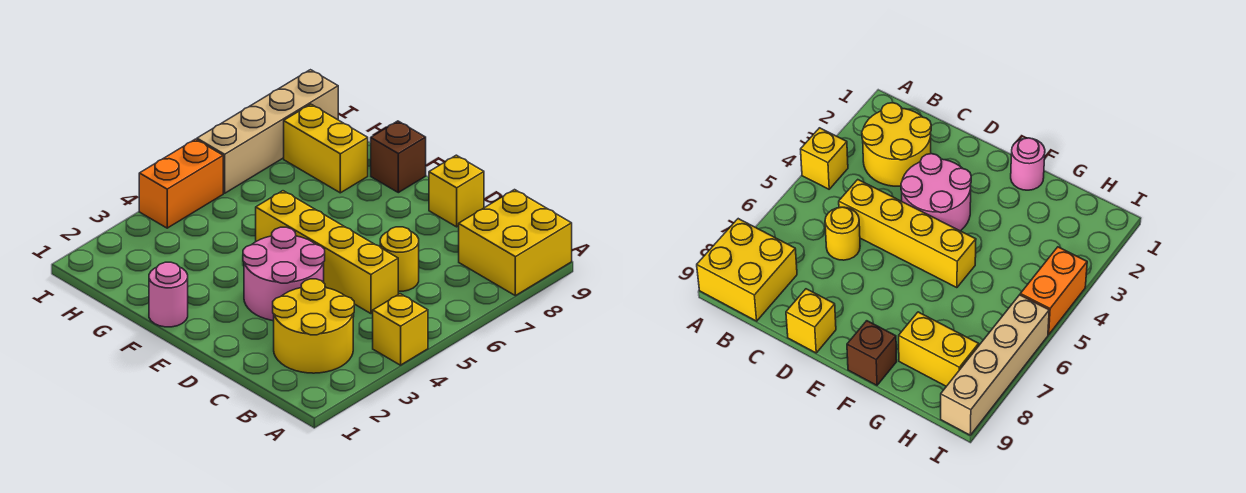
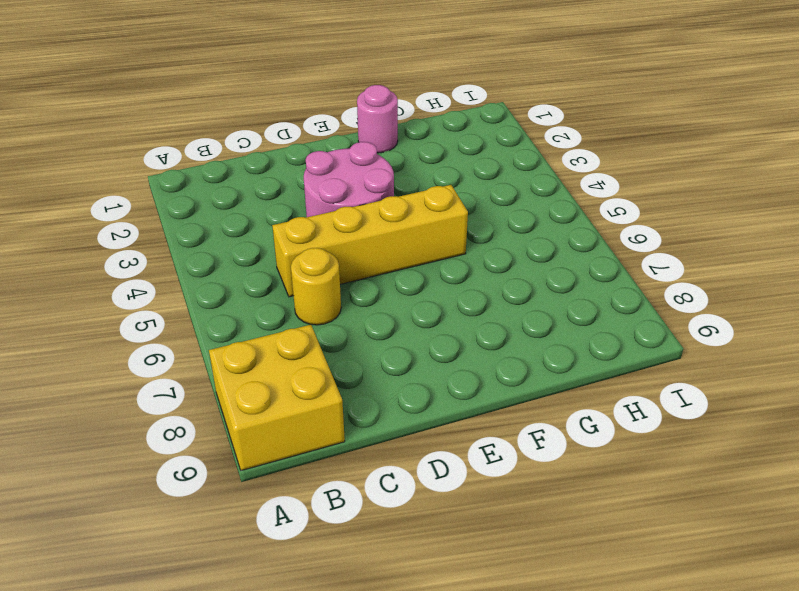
none -> yellow 1x1 brick [373,294,428,365]
none -> yellow 2x2 round brick [273,279,354,373]
none -> yellow 1x1 brick [429,155,484,227]

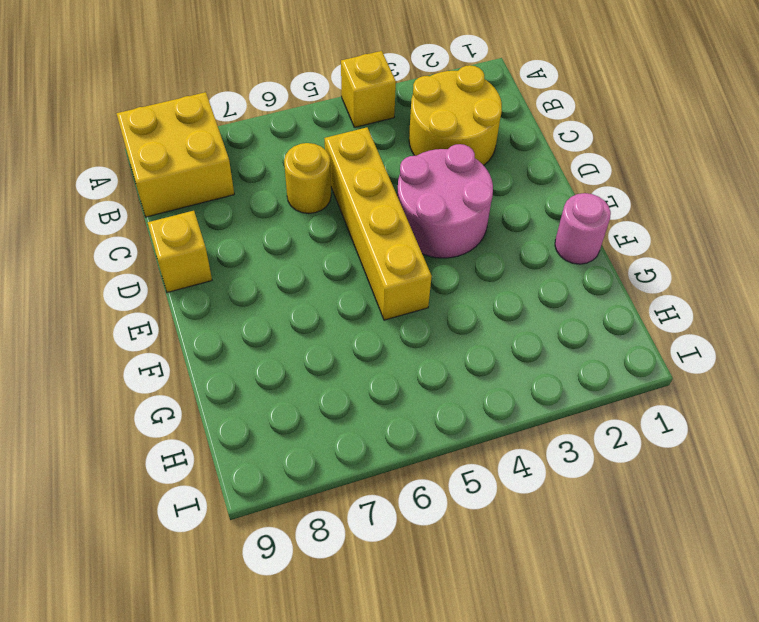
none -> brown 1x1 brick [371,121,426,193]
none -> yellow 1x2 brick [284,104,368,193]
none -> orange 1x2 brick [139,139,223,228]

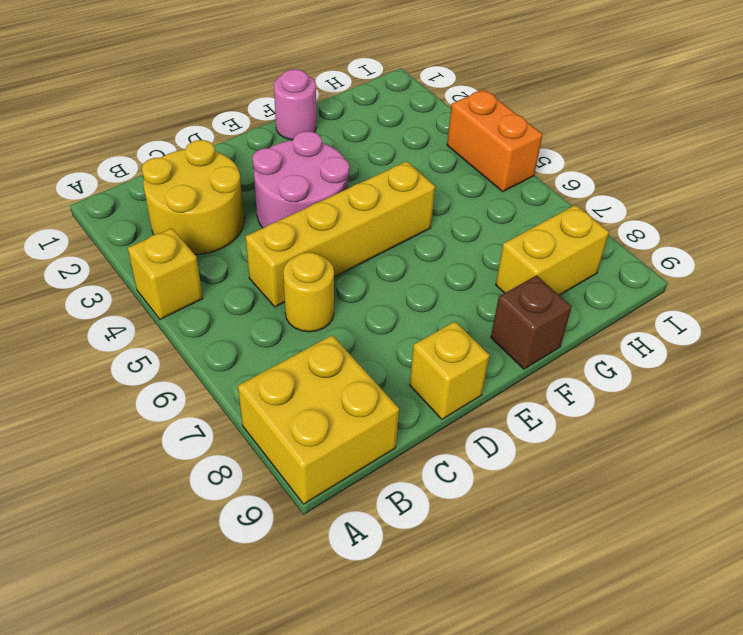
none -> tan 1x4 brick [197,70,338,193]

